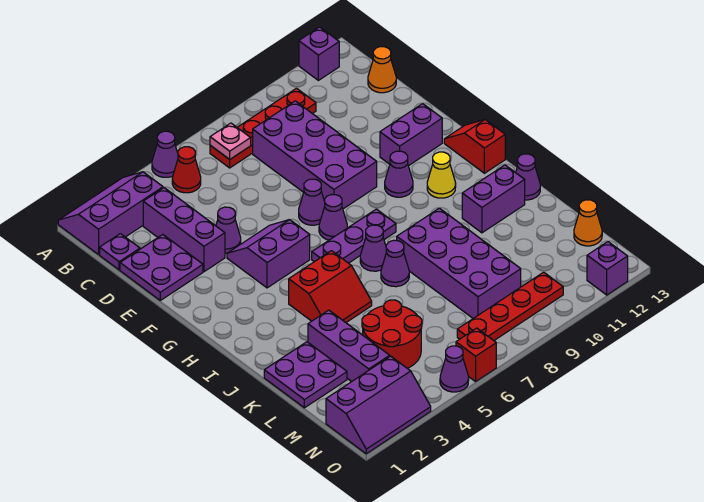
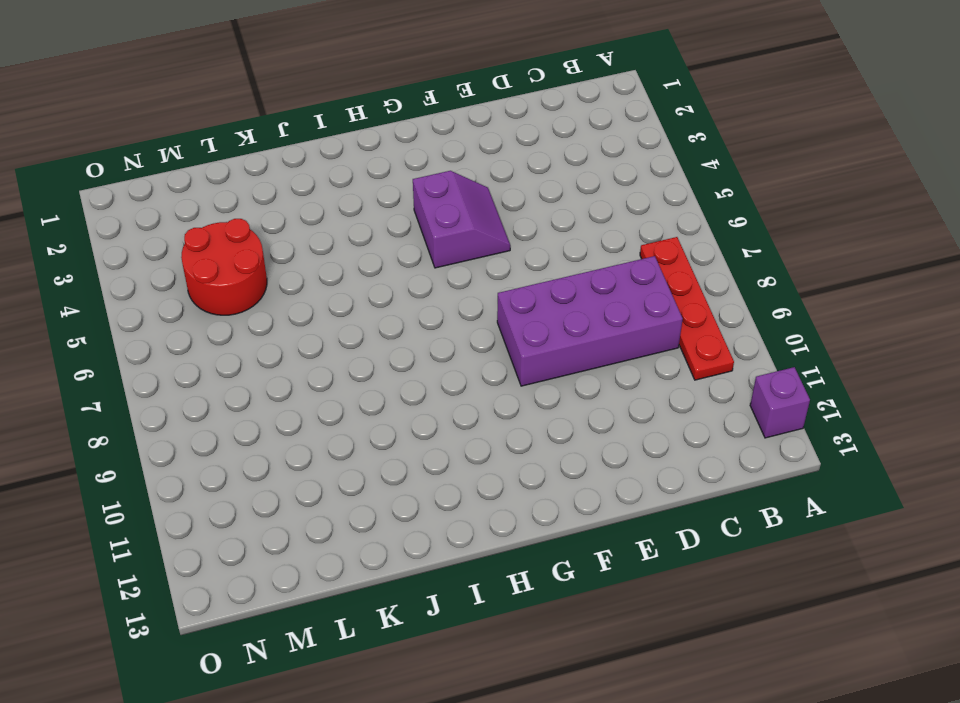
none -> purple 2x3 slope [58,172,163,254]
none -> purple 1x1 cone [152,131,178,177]
none -> red 1x1 cone [172,147,201,193]
none -> purple 1x1 plate [100,234,140,270]

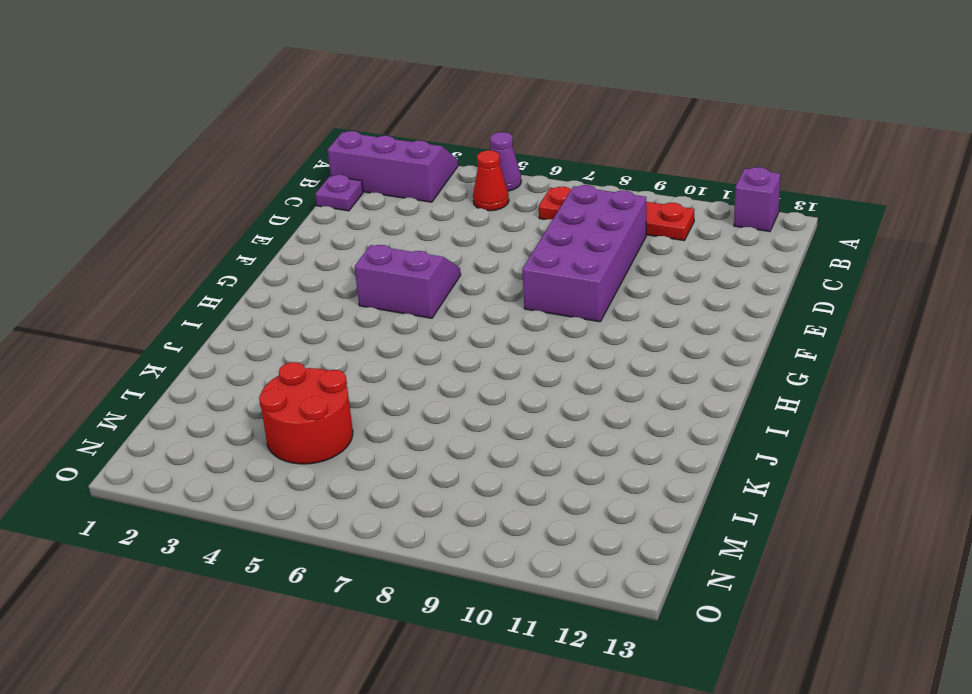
none -> purple 1x3 brick [143,188,225,272]
none -> orange 1x1 cone [368,47,396,93]
none -> purple 2x2 plate [120,235,203,300]
none -> purple 1x1 cone [216,207,241,253]

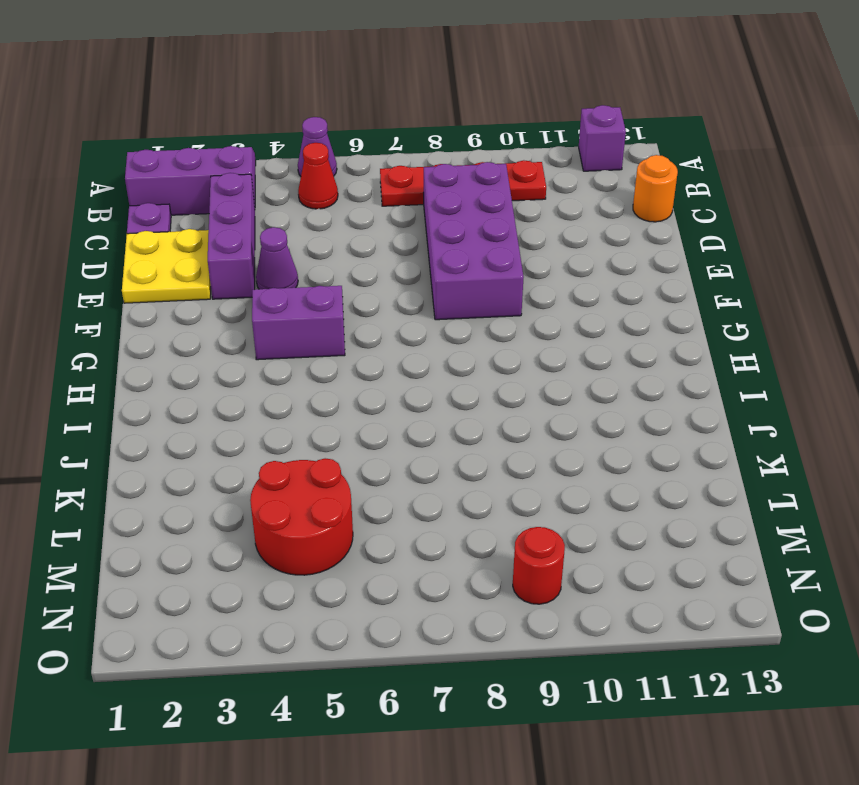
orange 1x1 round brick [633,155,678,222] -> orange 1x1 cone [368,47,396,93]
yellow 2x2 plate [122,229,211,303] -> purple 2x2 plate [120,235,203,300]
red 1x1 round brick [513,527,565,604] -> red 1x4 plate [457,272,563,340]
none -> purple 1x1 cone [299,179,325,225]
none -> purple 1x2 brick [380,104,442,166]
none -> purple 1x1 cone [319,195,347,240]
none -> purple 1x1 cone [385,151,413,197]

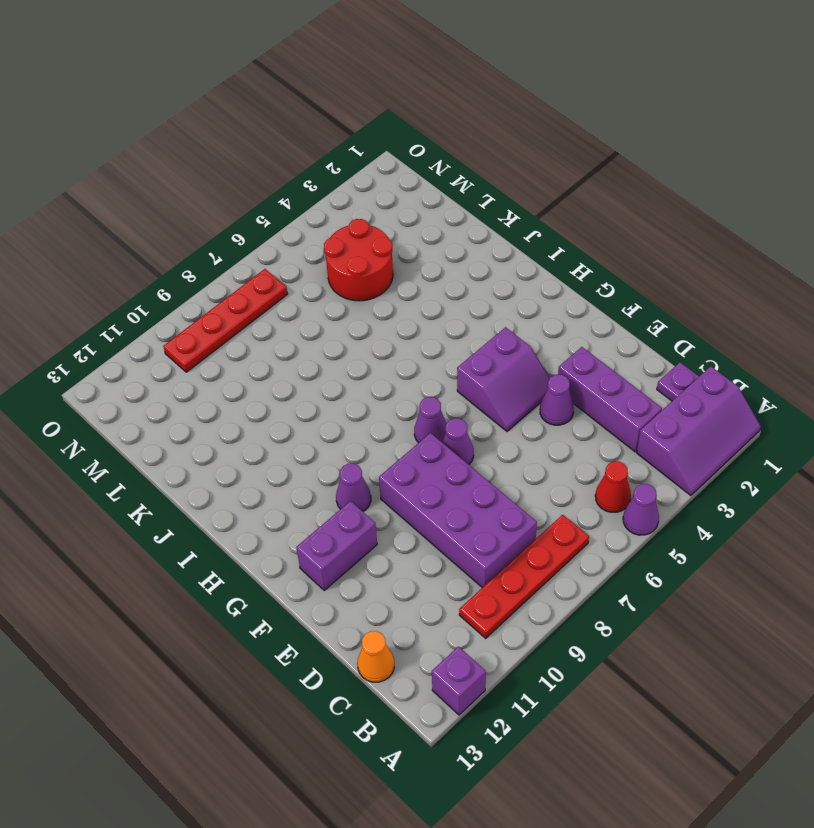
none -> purple 2x2 plate [120,235,203,300]
none -> red 1x2 slope [444,120,505,173]
none -> purple 1x3 plate [312,209,396,263]
none -> yellow 1x1 cone [427,152,456,198]

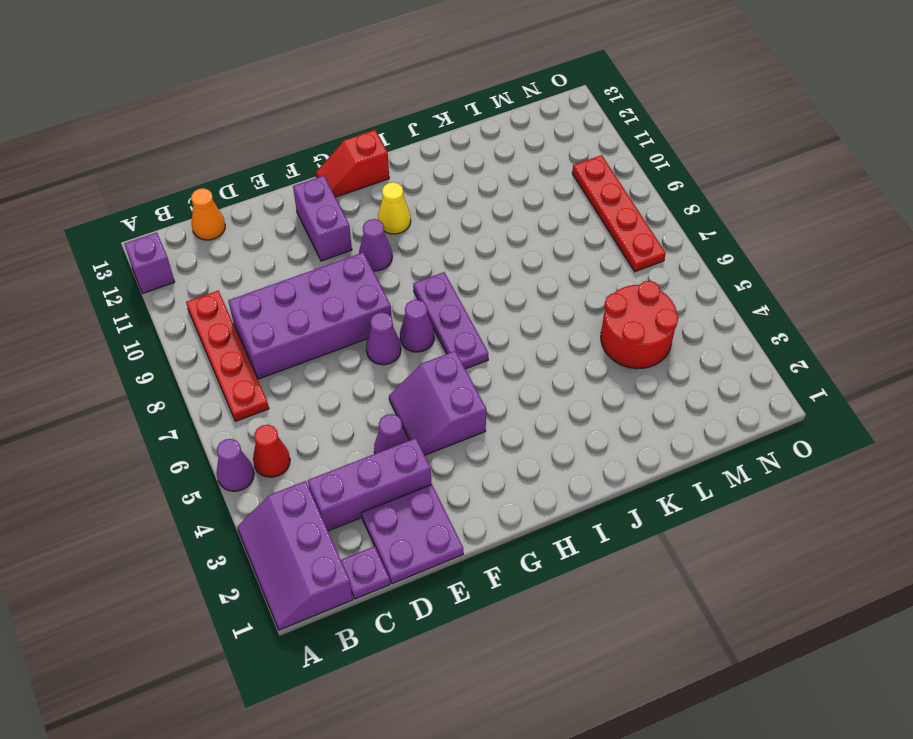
none -> red 2x2 slope [289,251,372,322]
none -> purple 1x1 cone [360,225,386,271]
none -> purple 1x1 cone [381,240,409,287]
none -> purple 2x4 brick [397,208,521,318]

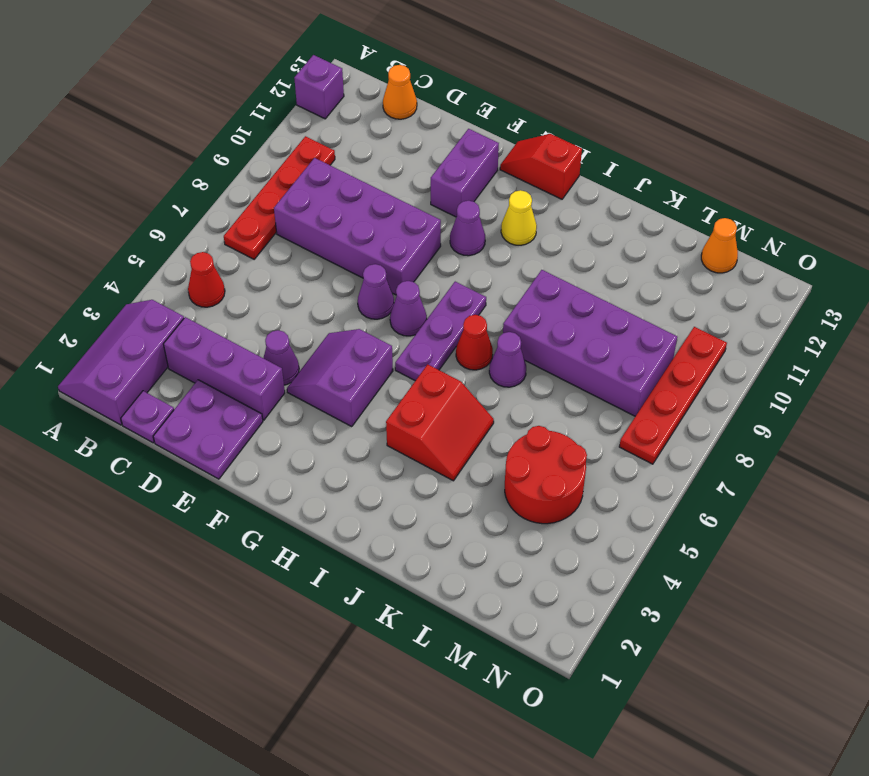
red 1x1 cone [456,315,493,370] -> purple 1x1 cone [360,225,386,271]
none -> purple 1x1 cone [152,131,178,177]
none -> purple 1x2 brick [462,165,525,233]
none -> purple 1x1 cone [516,154,540,200]
none -> purple 2x2 plate [264,342,347,408]

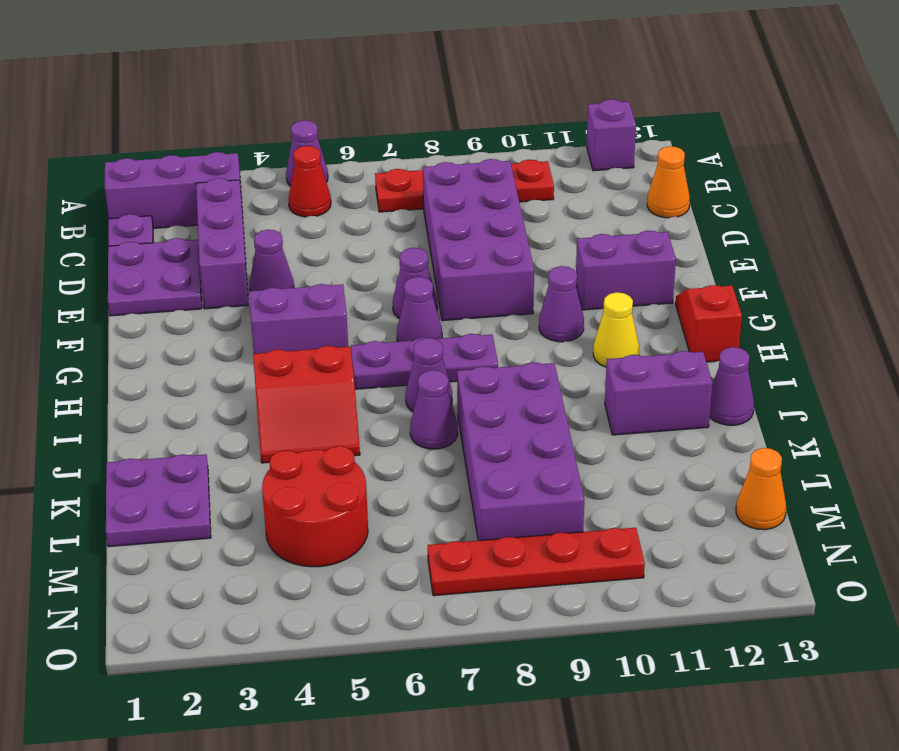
none -> purple 1x3 brick [308,310,390,382]
none -> purple 2x3 slope [326,356,431,454]
none -> purple 1x1 cone [440,346,469,392]
none -> red 1x1 brick [456,328,496,382]

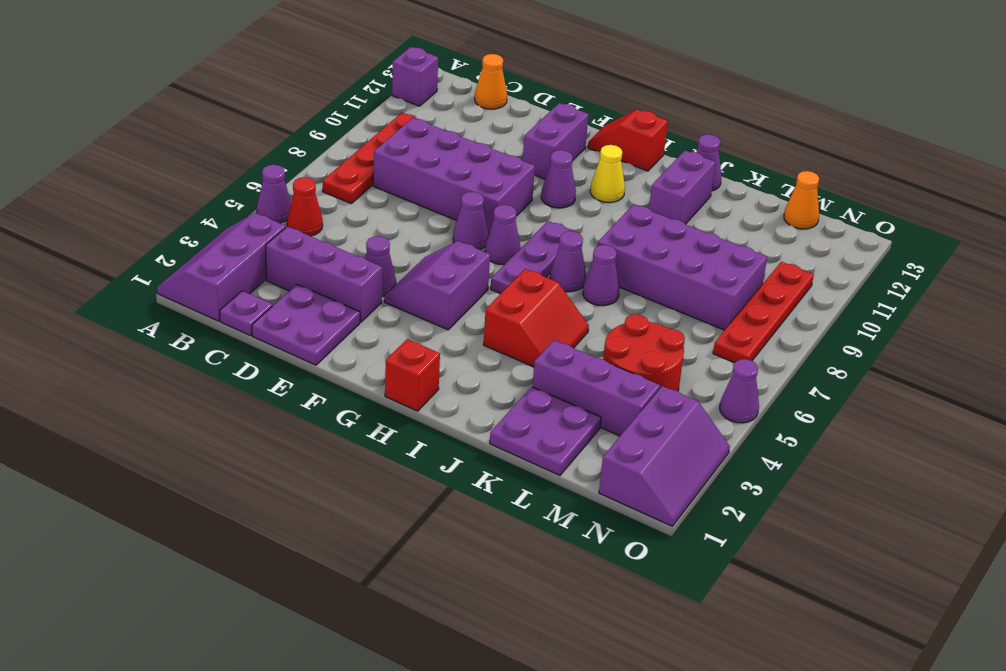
red 1x1 brick [385,339,440,411] -> red 1x1 brick moved to [456,328,496,382]
none -> purple 1x1 brick [587,242,628,295]
none -> pink 1x1 plate [210,123,251,159]

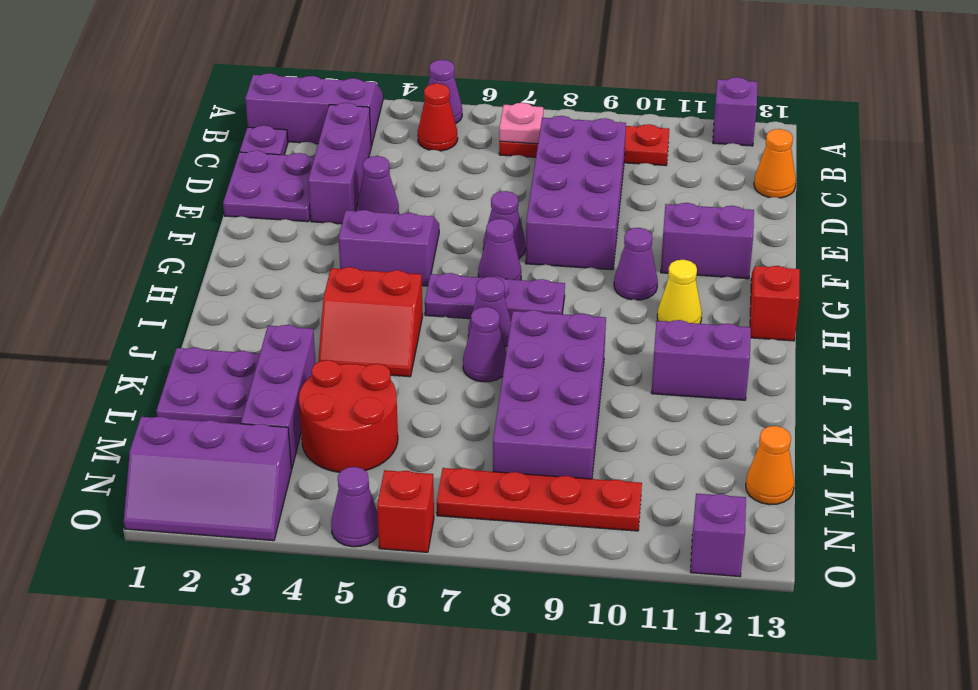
none -> purple 1x1 cone [516,154,540,200]

